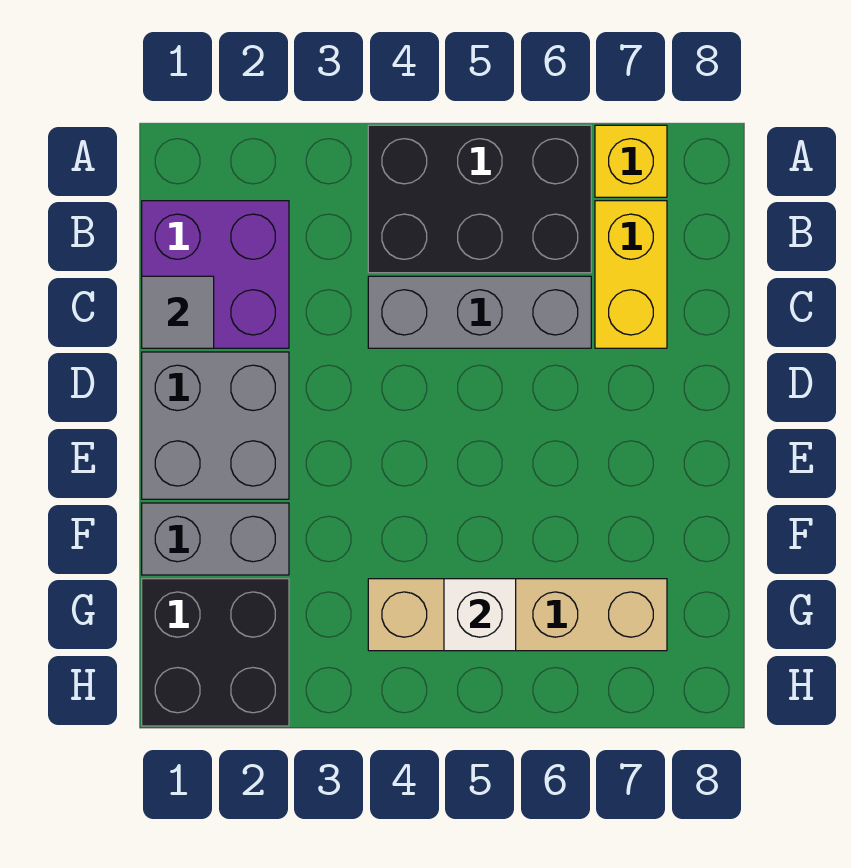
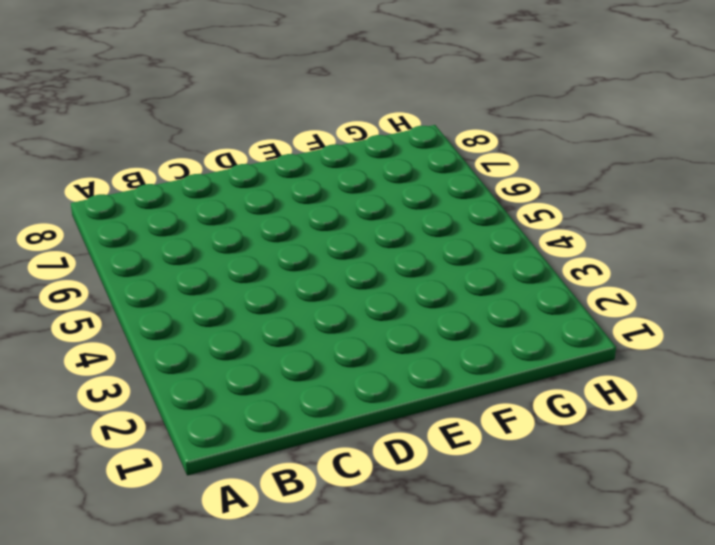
none -> black 2x3 brick [368,125,591,273]
none -> yellow 1x1 brick [595,125,667,197]

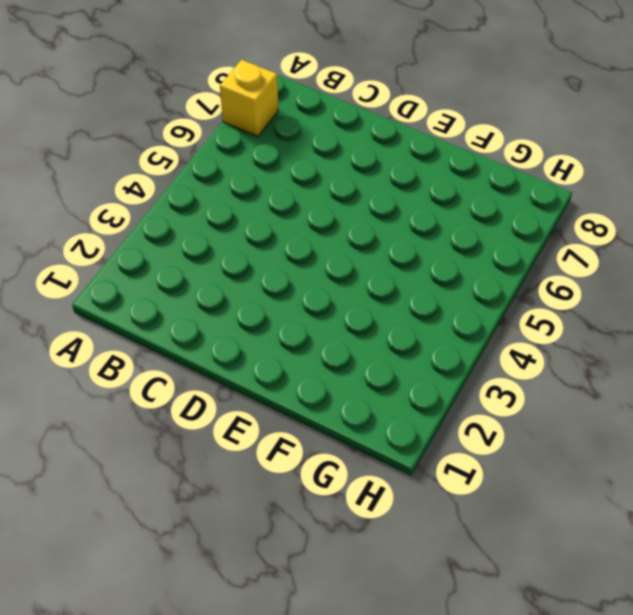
none -> black 2x3 brick [368,125,591,273]
none -> purple 2x2 brick [142,201,289,348]

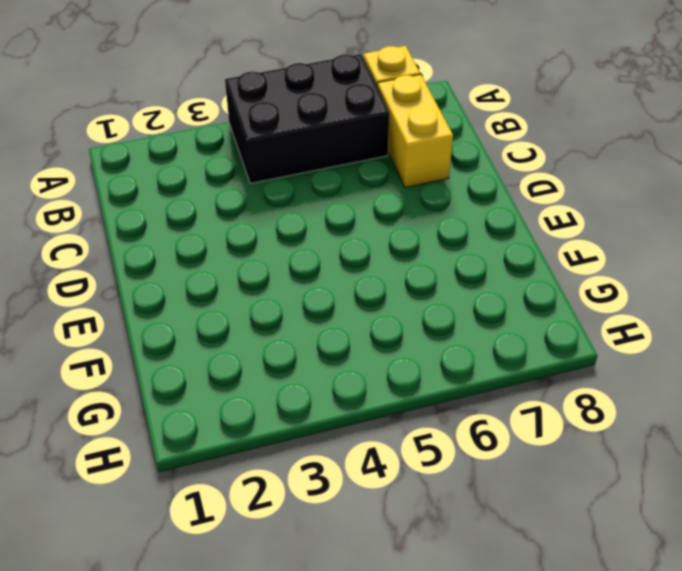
none -> purple 2x2 brick [142,201,289,348]
none -> grey 1x3 brick [368,276,591,348]

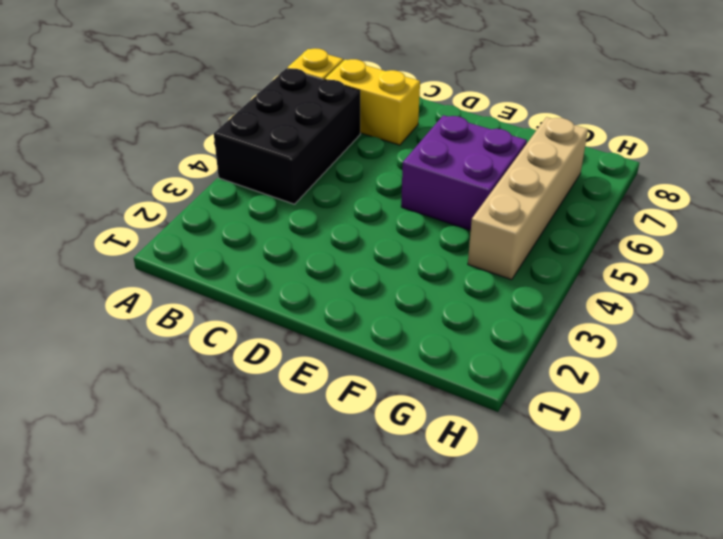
purple 2x2 brick [401,115,527,230] -> purple 2x2 brick moved to [142,201,289,348]
none -> grey 1x3 brick [368,276,591,348]
none -> grey 2x2 brick [142,352,289,499]

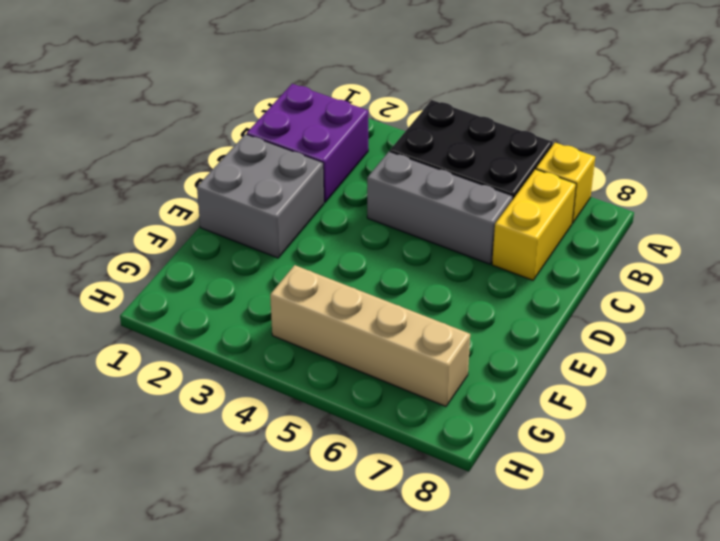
none -> grey 1x2 brick [142,503,289,575]
none -> black 2x2 brick [142,579,289,726]

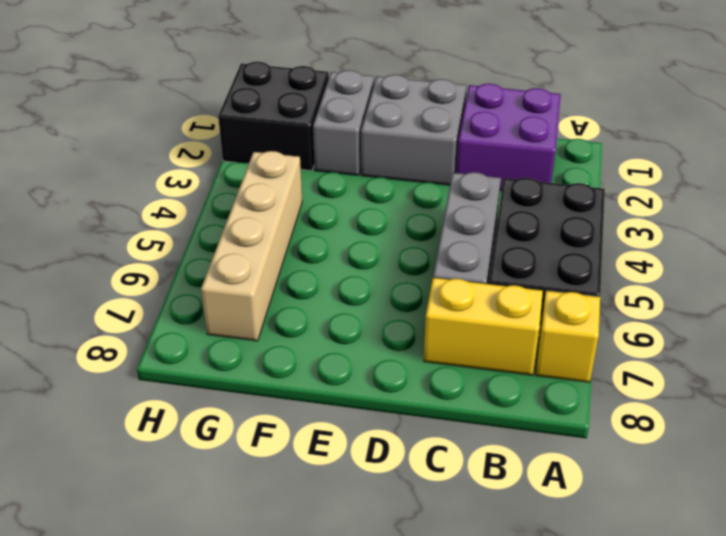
none -> grey 1x1 tile [142,276,214,348]
none -> white 1x1 brick [444,579,516,651]

